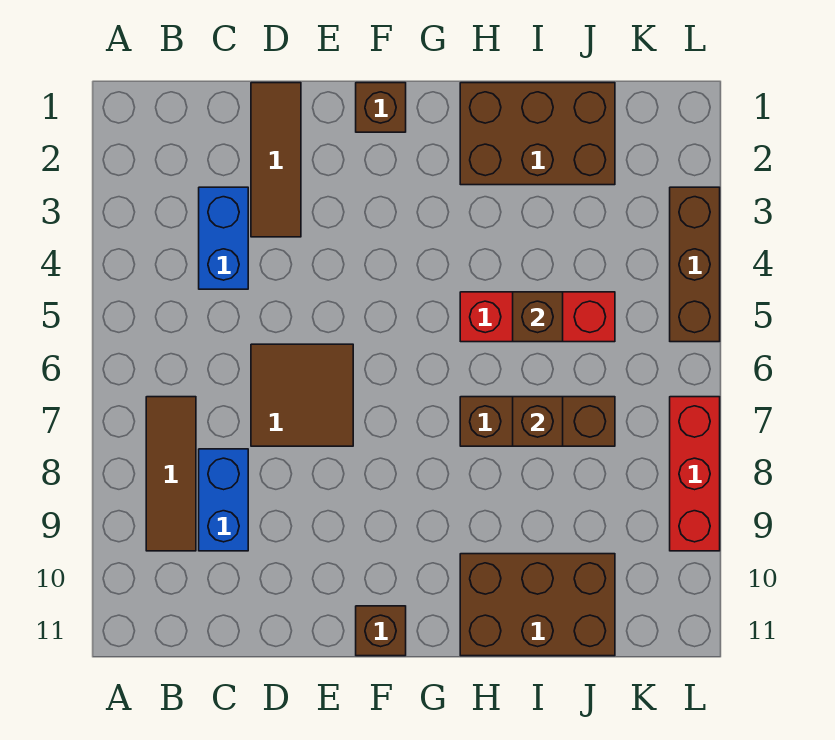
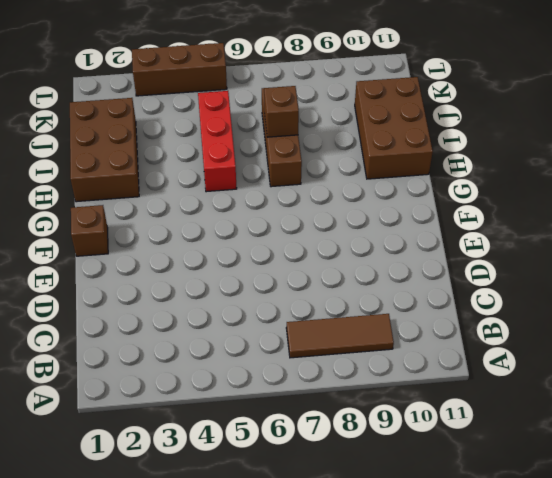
none -> blue 1x2 brick [199,187,248,289]
none -> blue 1x2 brick [199,449,248,551]
none -> brown 1x3 tile [251,83,301,237]

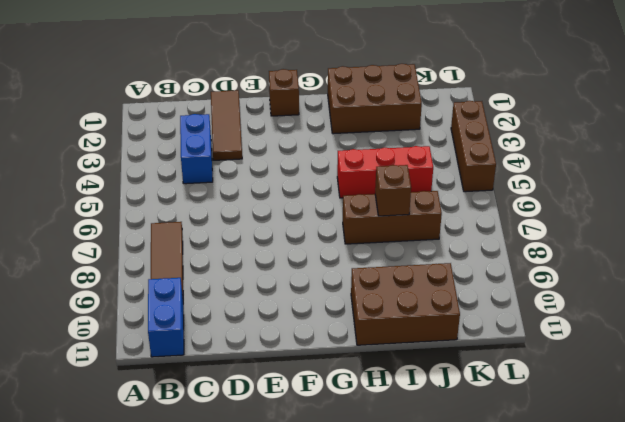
blue 1x2 brick [148,278,184,357] -> blue 1x2 brick moved to [199,449,248,551]
none -> brown 2x2 tile [251,344,353,446]
none -> brown 1x1 brick [356,606,406,656]
none -> red 1x3 brick [670,397,720,551]

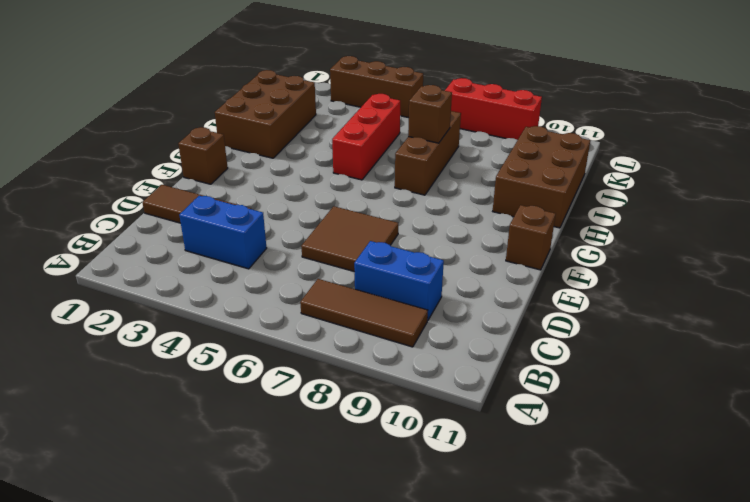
none -> brown 1x1 brick [513,292,563,342]

